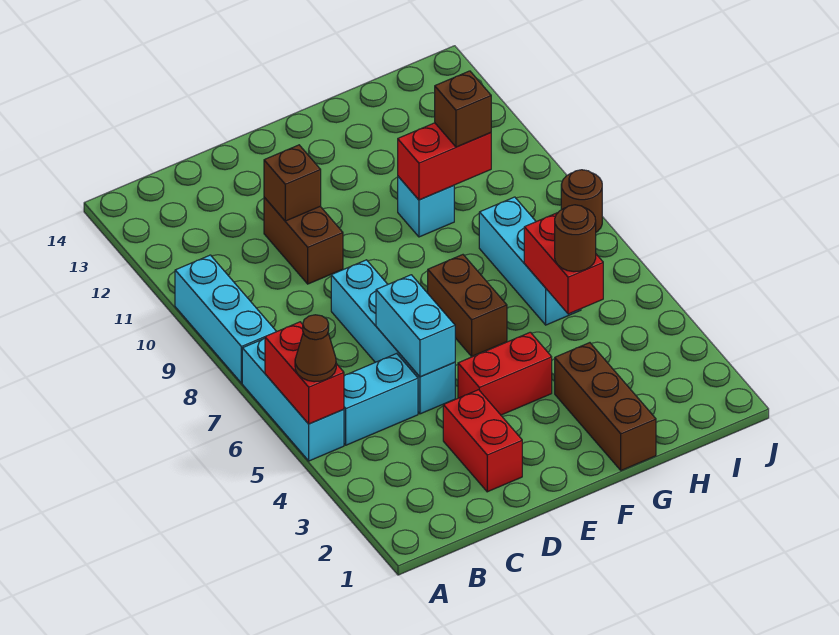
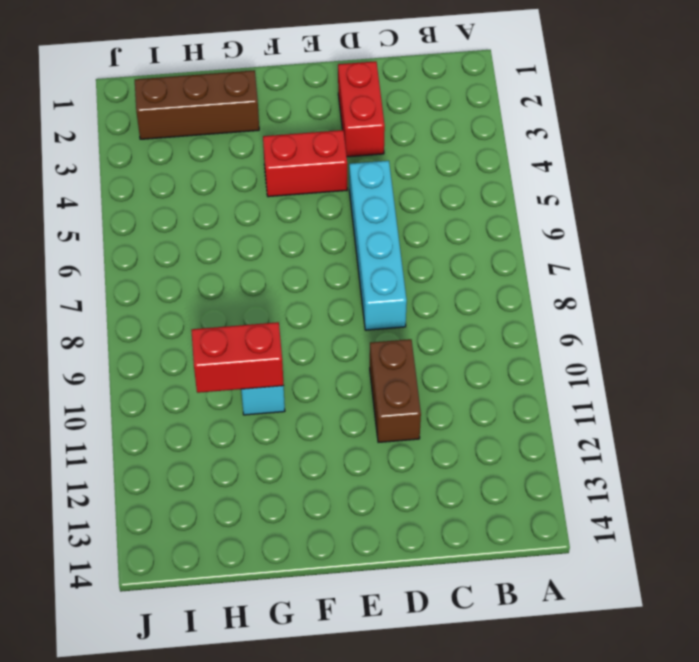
brown 1x3 brick [135,70,259,139] -> brown 1x3 brick turned to [555,343,656,471]
none -> cyan 1x3 brick [242,338,344,461]
none -> cyan 1x3 brick [175,255,277,383]
none -> cyan 1x2 brick [344,353,418,445]

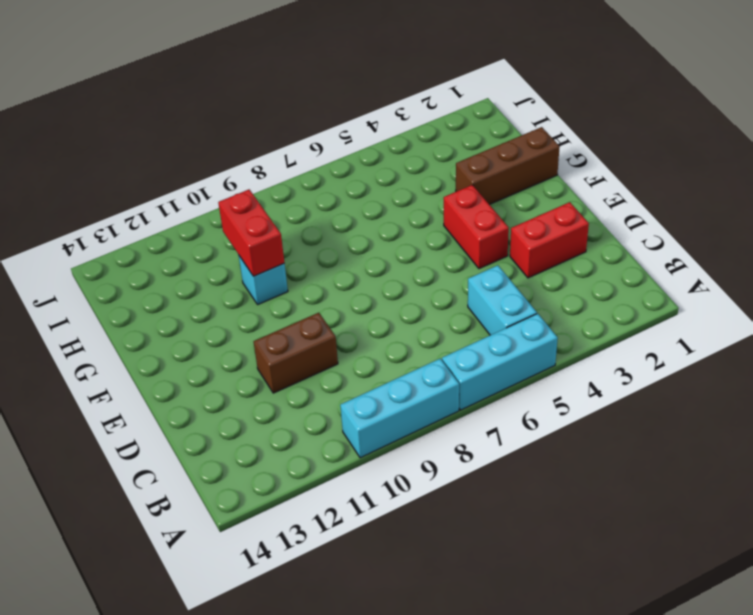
none -> cyan 1x4 brick [331,260,455,414]
none -> brown 1x2 brick [428,255,507,356]
none -> cyan 1x3 brick [479,197,581,325]

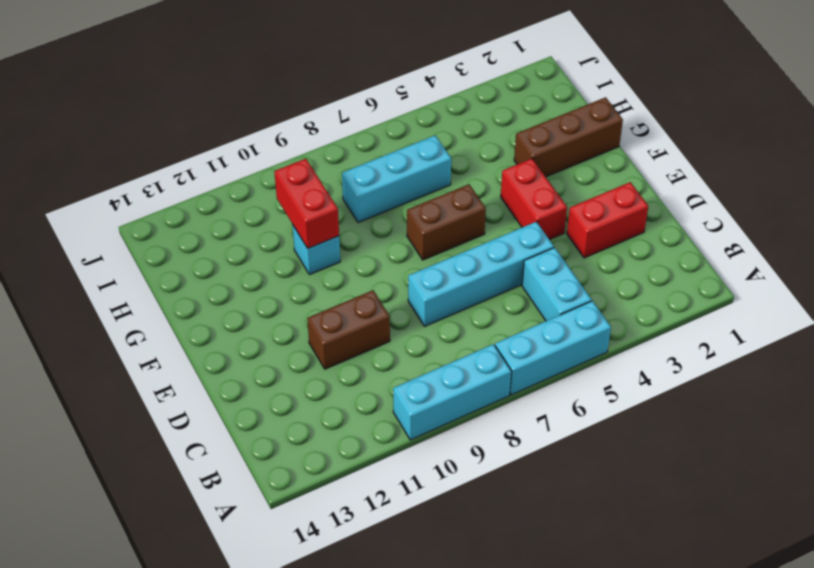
none -> brown 1x1 round brick [561,170,602,232]
none -> red 1x2 brick [265,322,344,424]
none -> cyan 1x2 brick [376,275,455,377]

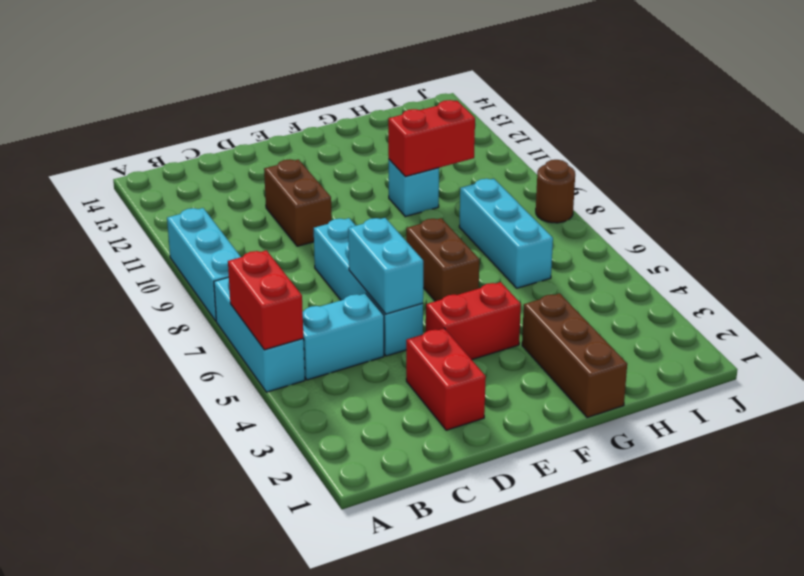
none -> brown 1x1 brick [264,145,321,221]
none -> red 1x2 brick [524,213,603,314]
none -> brown 1x1 cone [295,315,336,382]

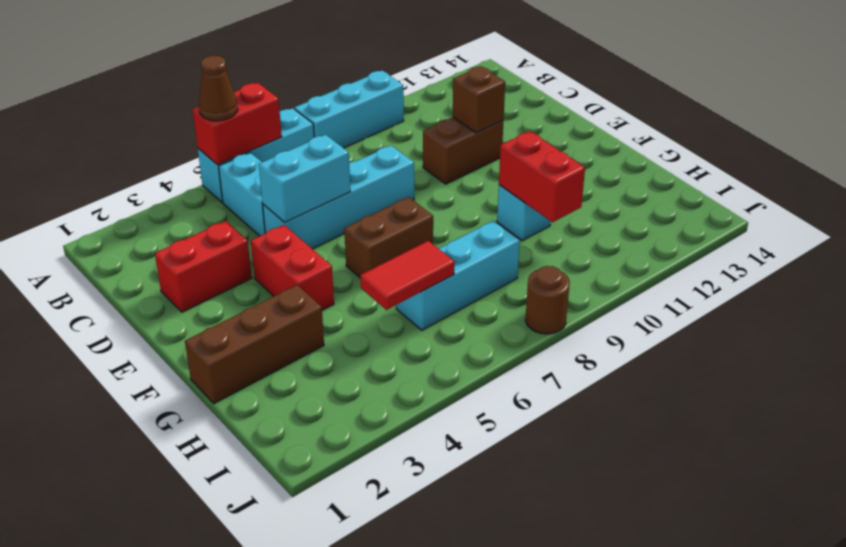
red 1x2 tile [360,241,455,310] -> red 1x2 brick [524,213,603,314]
none -> brown 1x1 round brick [555,205,596,272]
none -> brown 1x1 brick [435,71,491,147]

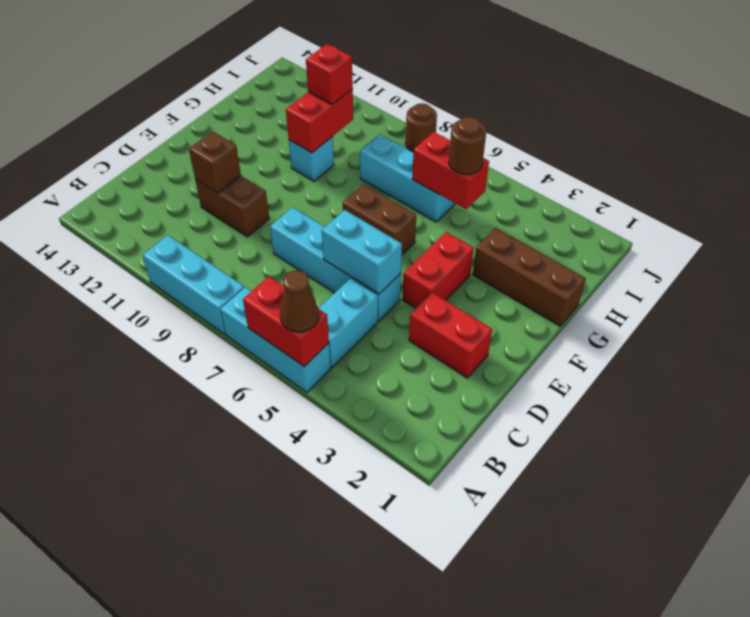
red 1x1 brick [306,44,353,105] -> brown 1x1 brick [435,71,491,147]

